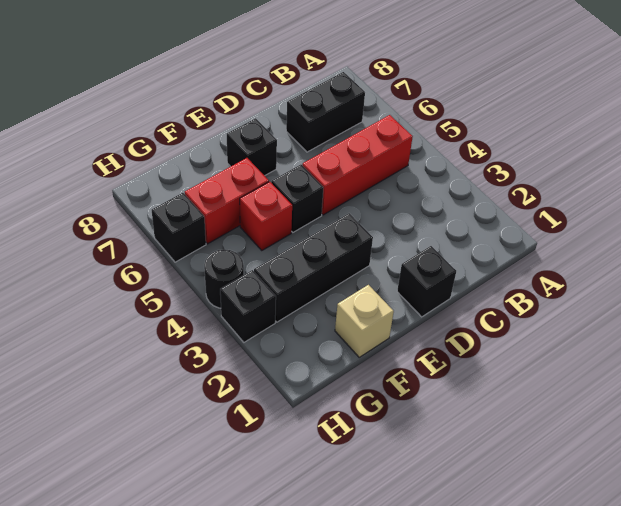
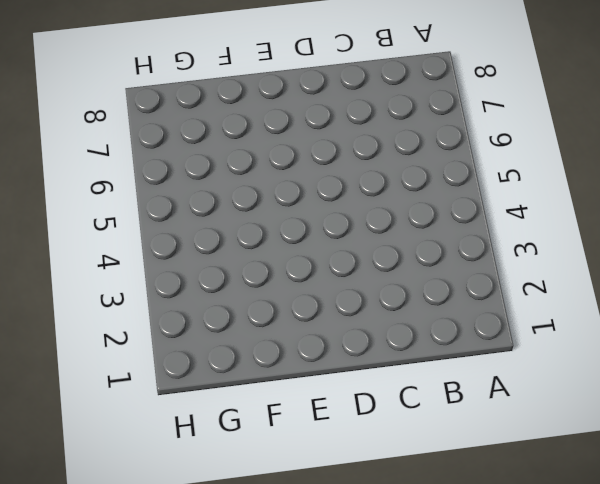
none -> red 1x3 brick [302,115,413,215]
none -> black 1x2 brick [286,72,365,152]
none -> black 1x1 brick [397,246,456,317]

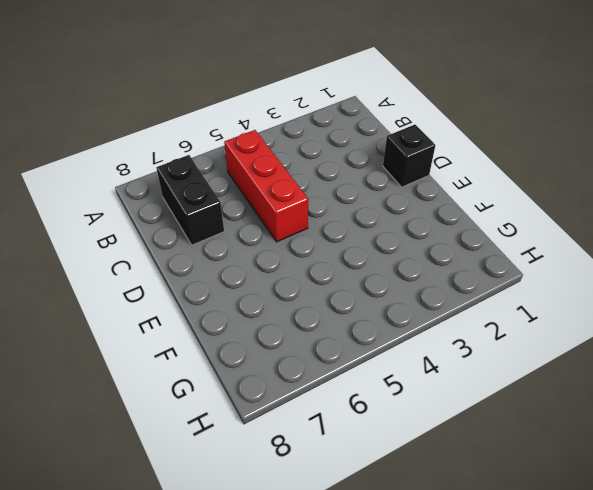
none -> black 1x3 brick [254,213,373,322]
none -> black 1x1 brick [271,165,324,232]
none -> black 1x1 brick [227,118,277,176]

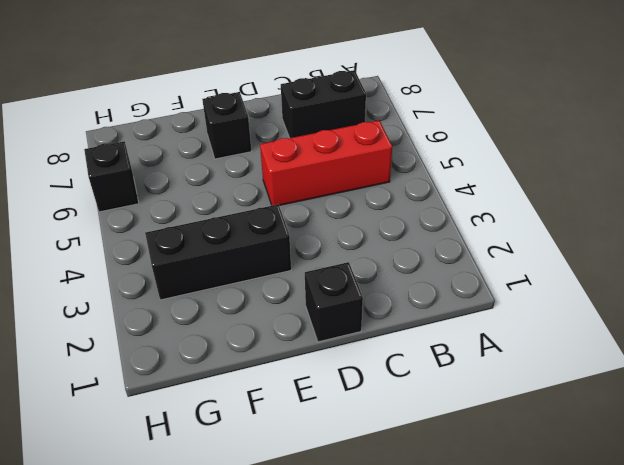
none -> black 1x1 brick [271,165,324,232]
none -> tan 1x1 brick [335,285,394,357]
none -> red 1x1 brick [240,182,292,250]

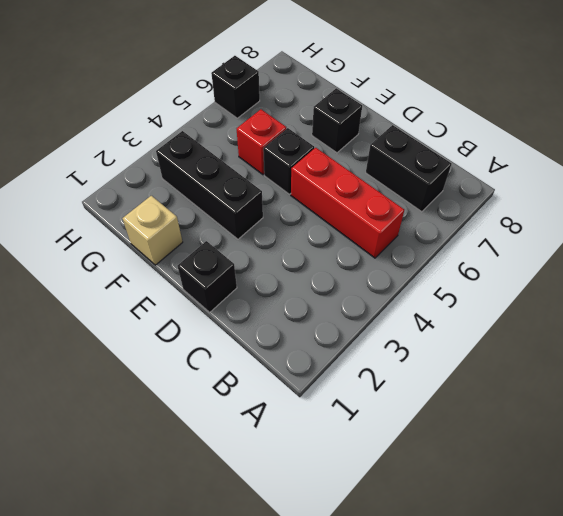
none -> red 1x2 brick [185,158,269,244]
none -> black 1x1 brick [220,270,276,342]
none -> black 1x1 round brick [204,249,244,308]

